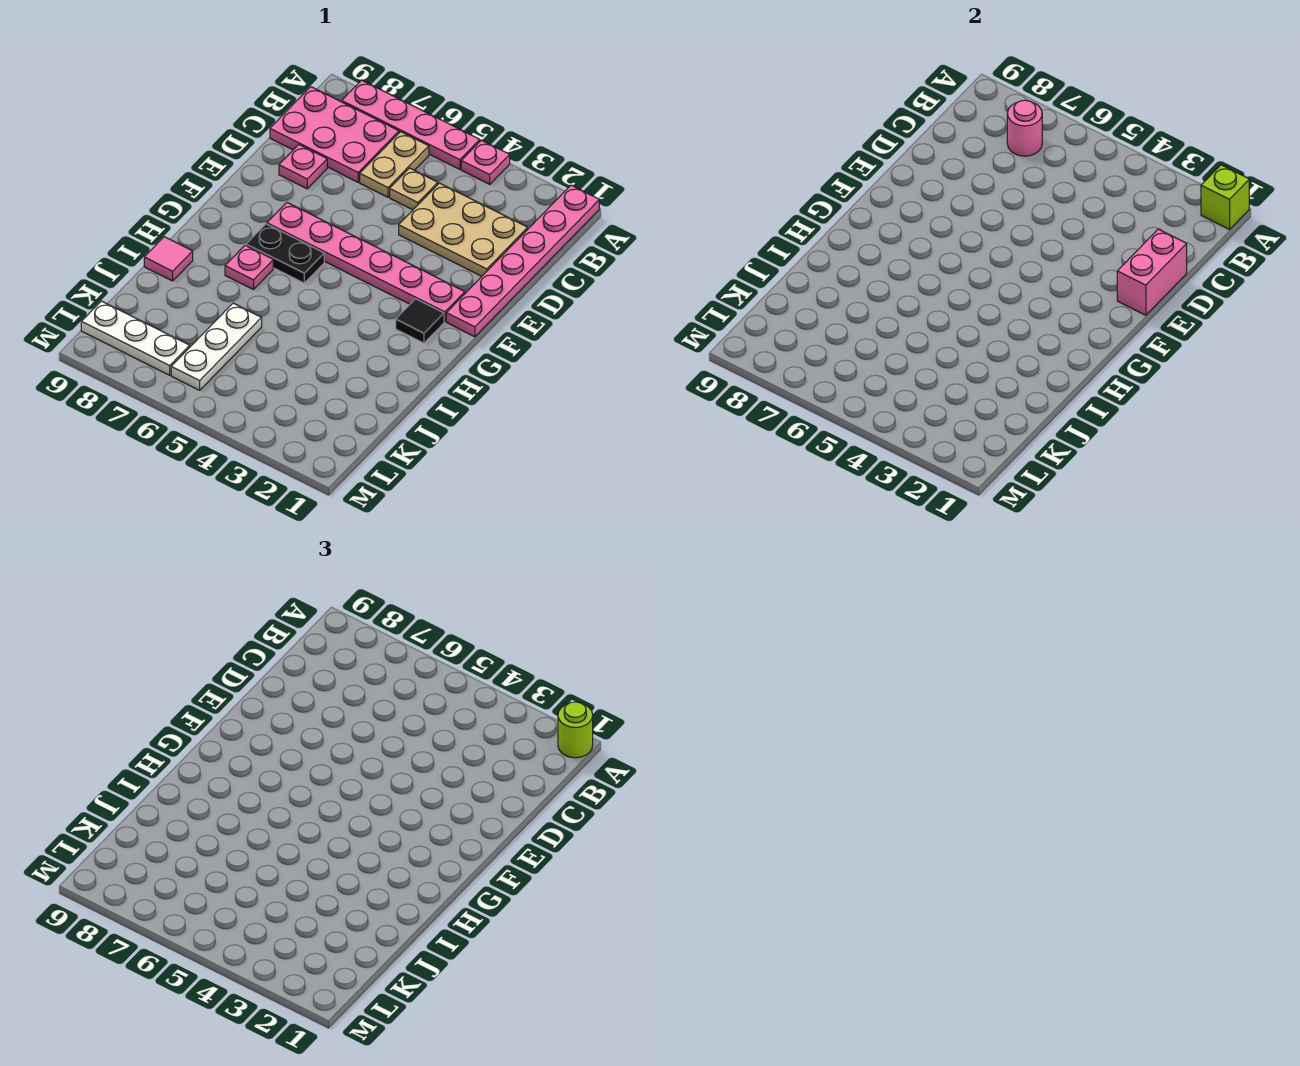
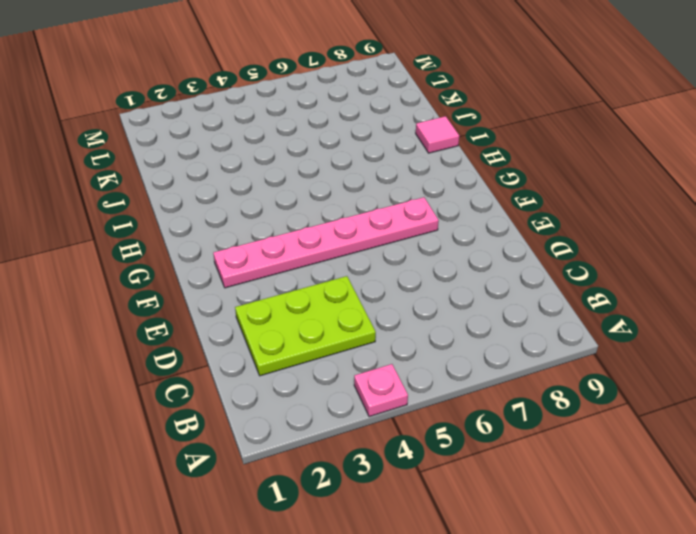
lime 2x3 plate [235,276,376,376] -> tan 2x3 plate [399,183,528,276]
none -> pink 1x6 plate [446,185,599,337]
none -> pink 1x4 plate [342,80,480,169]
none -> tan 1x2 plate [360,132,429,197]

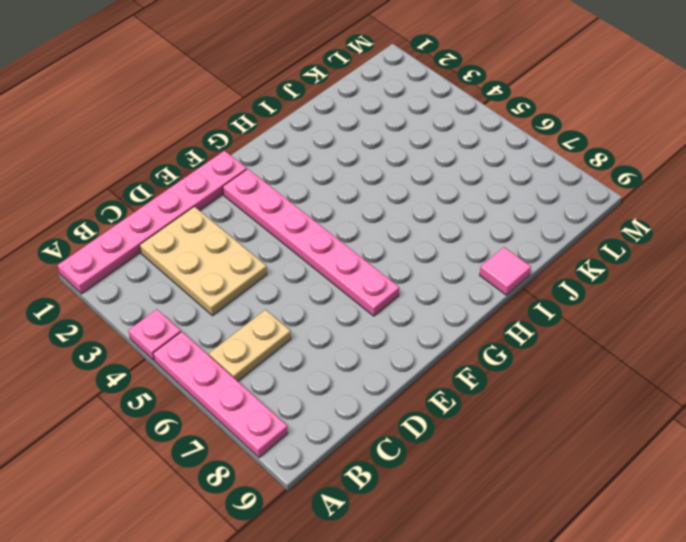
none -> pink 2x3 plate [270,87,399,182]
none -> tan 1x1 plate [390,168,438,210]
none -> pink 1x1 plate [279,145,327,189]

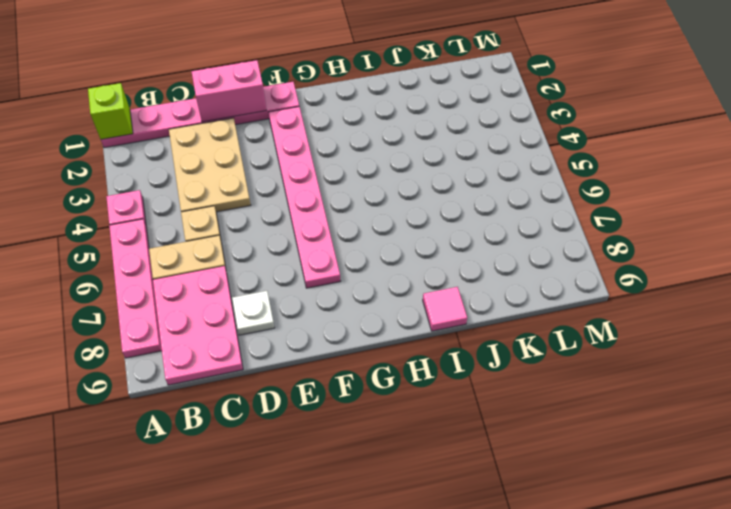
white 1x1 plate [232,291,275,335] -> pink 1x1 plate [279,145,327,189]
none -> black 1x1 tile [396,299,444,343]
none -> black 1x2 plate [246,224,324,283]
none -> pink 1x1 plate [225,245,273,290]

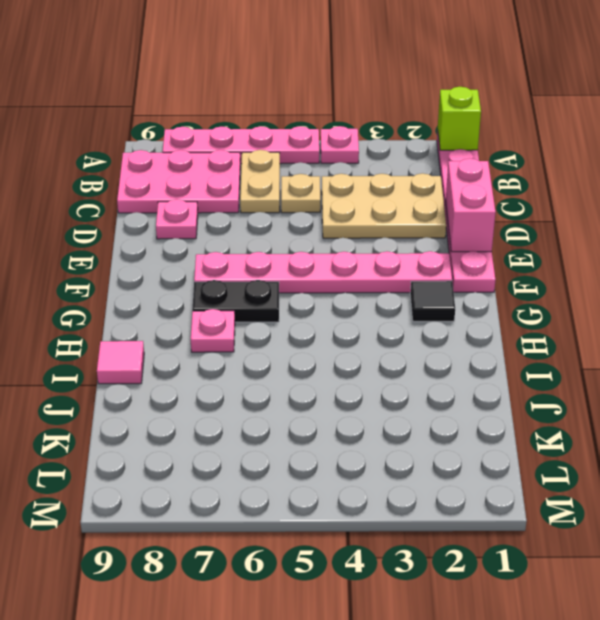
none -> white 1x3 plate [171,303,262,390]
none -> white 1x3 plate [81,301,190,375]
none -> pink 1x1 round brick [1007,100,1042,156]

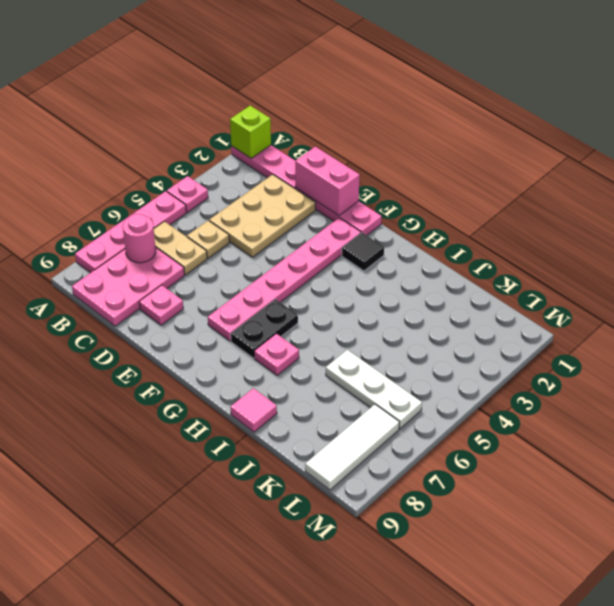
white 1x3 tile [305,404,399,490] -> white 1x3 plate [81,301,190,375]
none -> lime 1x1 round brick [558,702,593,758]

